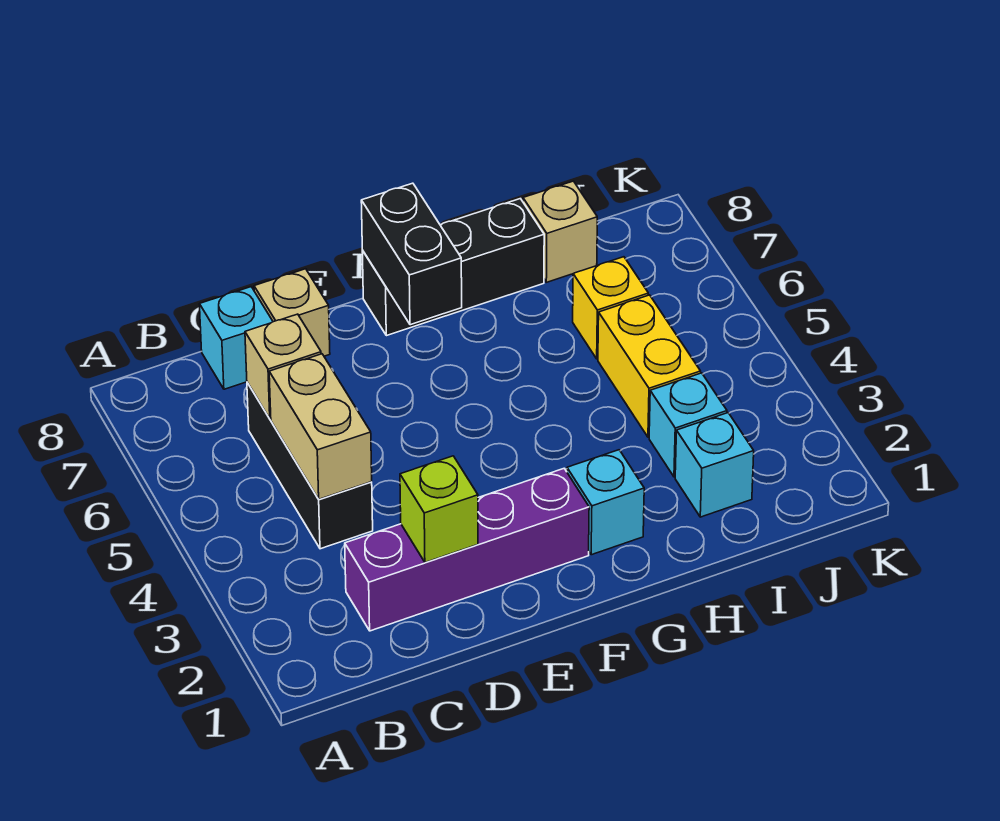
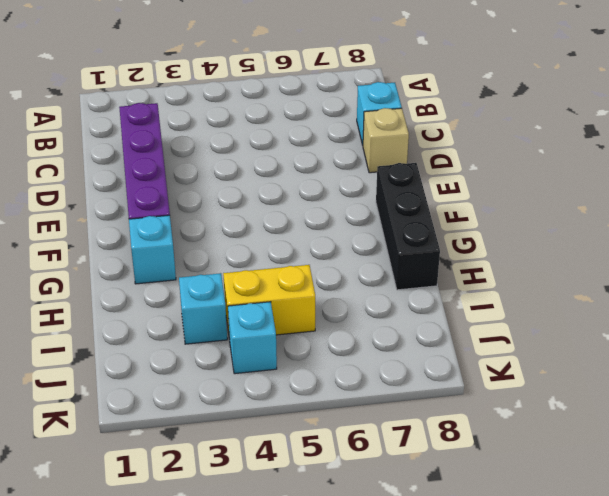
cyan 1x1 brick [228,302,277,374] -> cyan 1x1 brick moved to [675,413,754,517]
none -> black 1x3 brick [247,382,373,549]
none -> yellow 1x1 brick [573,257,648,359]
none -> tan 1x1 brick [523,181,597,282]

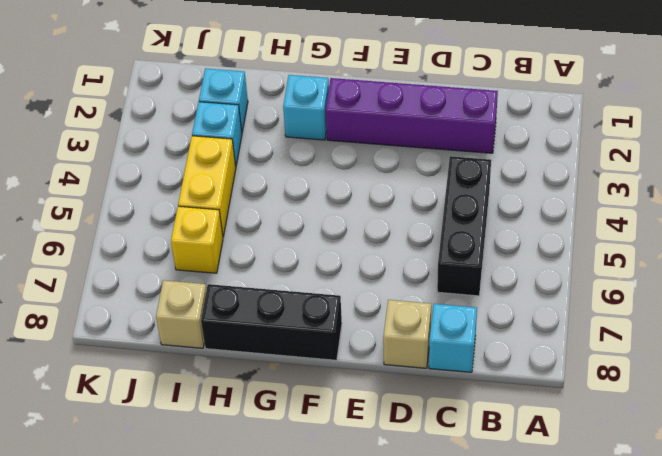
none -> tan 1x2 brick [269,354,372,499]
none -> tan 1x1 brick [245,314,321,419]
none -> lime 1x1 brick [400,456,478,562]

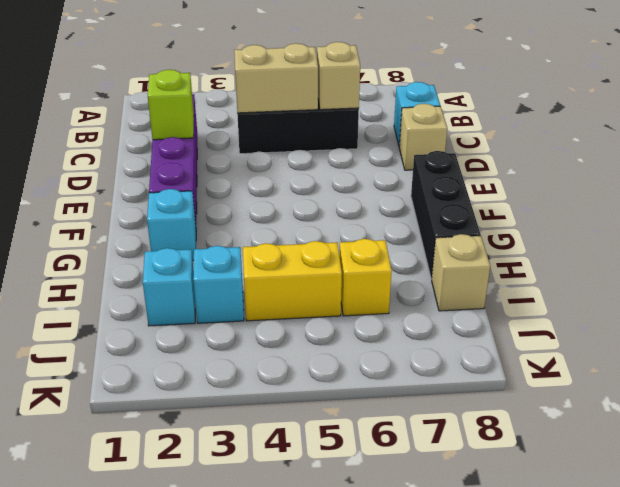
none -> black 1x2 brick [361,183,462,325]

